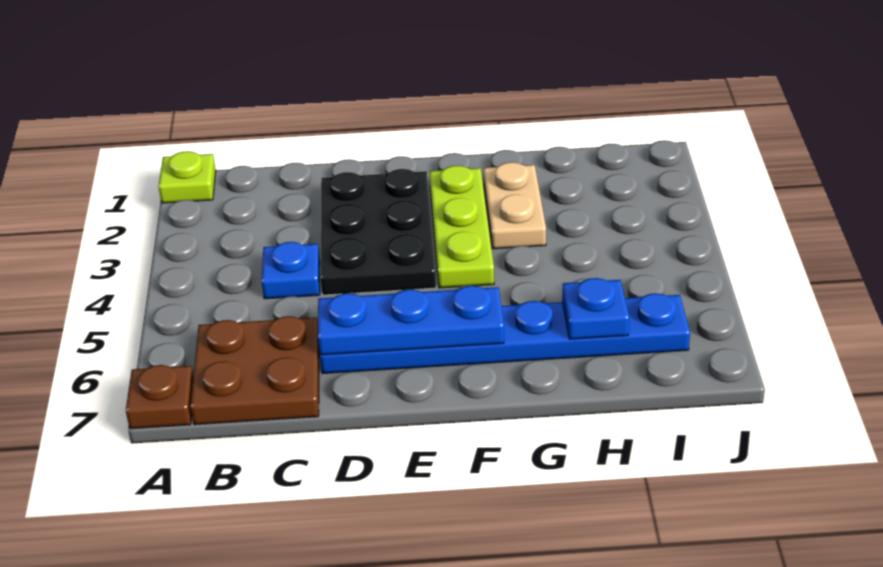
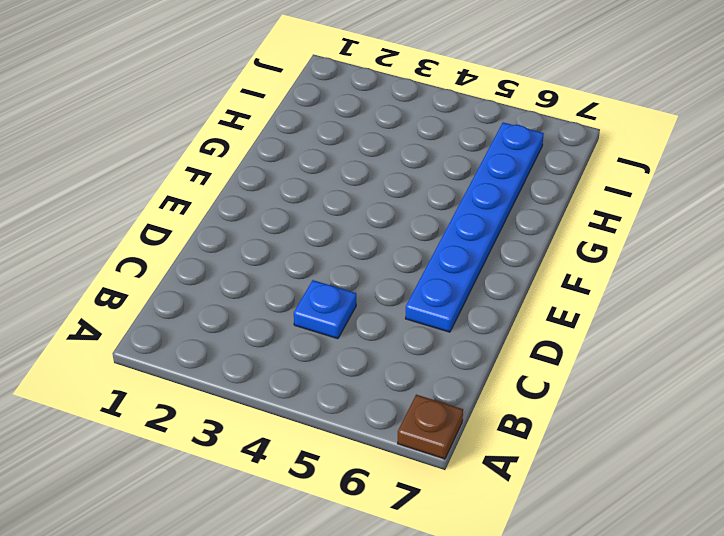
none -> lime 1x1 plate [159,151,216,203]
none -> brown 2x2 plate [190,316,319,425]

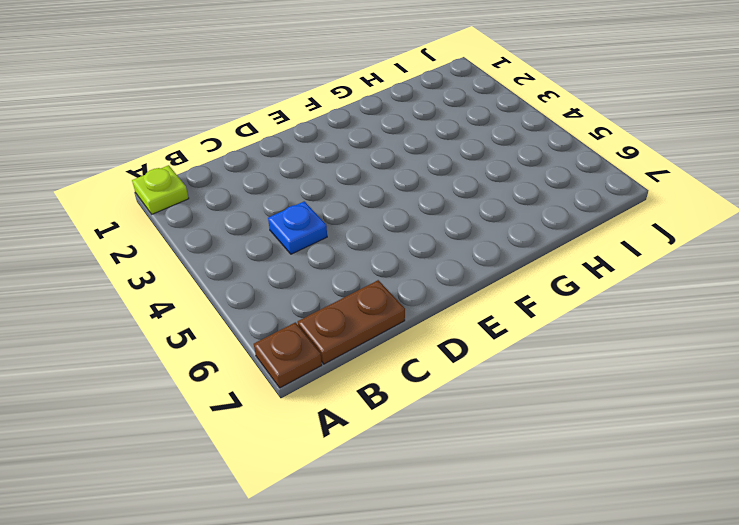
brown 1x2 plate [298,280,405,364] -> brown 2x2 plate [190,316,319,425]
none -> black 2x3 plate [321,169,436,295]
none -> blue 1x6 plate [320,293,690,374]

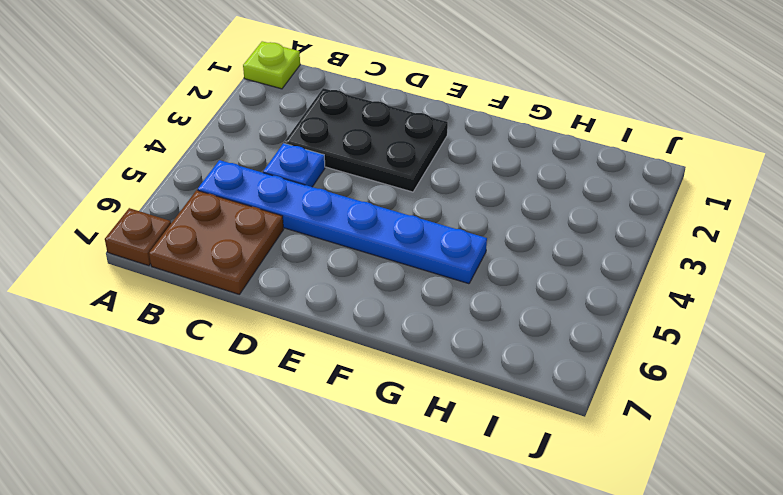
blue 1x6 plate [198,160,487,284] -> blue 1x6 plate moved to [320,293,690,374]
black 2x3 plate [284,88,448,192] -> black 2x3 plate turned to [321,169,436,295]
none -> lime 1x3 plate [429,166,494,288]
none -> tan 1x2 plate [483,162,546,249]

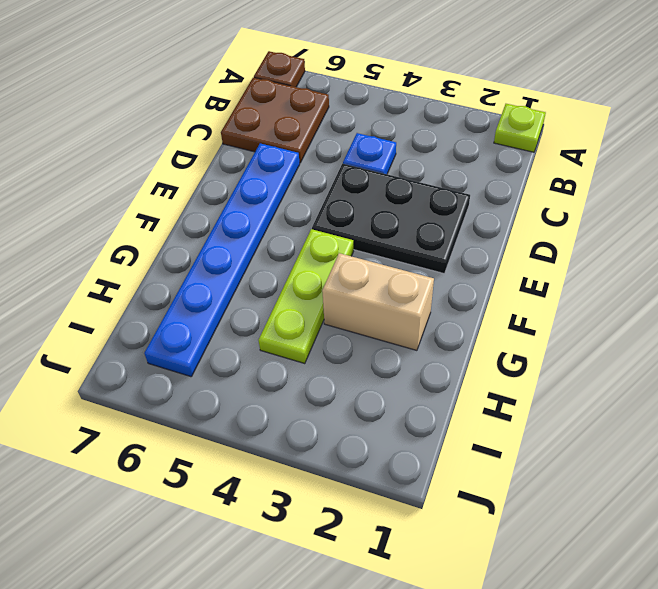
lime 1x3 plate [259,229,354,363] -> lime 1x3 plate turned to [429,166,494,288]
tan 1x2 brick [322,253,434,350] -> tan 1x2 plate [483,162,546,249]
none -> blue 1x3 plate [318,286,504,355]
none -> blue 1x1 plate [562,278,629,339]

